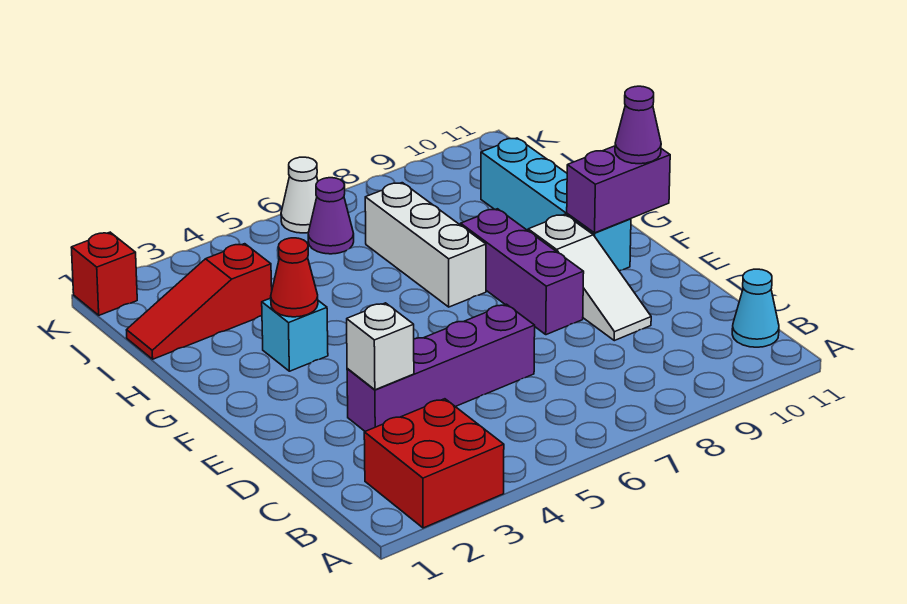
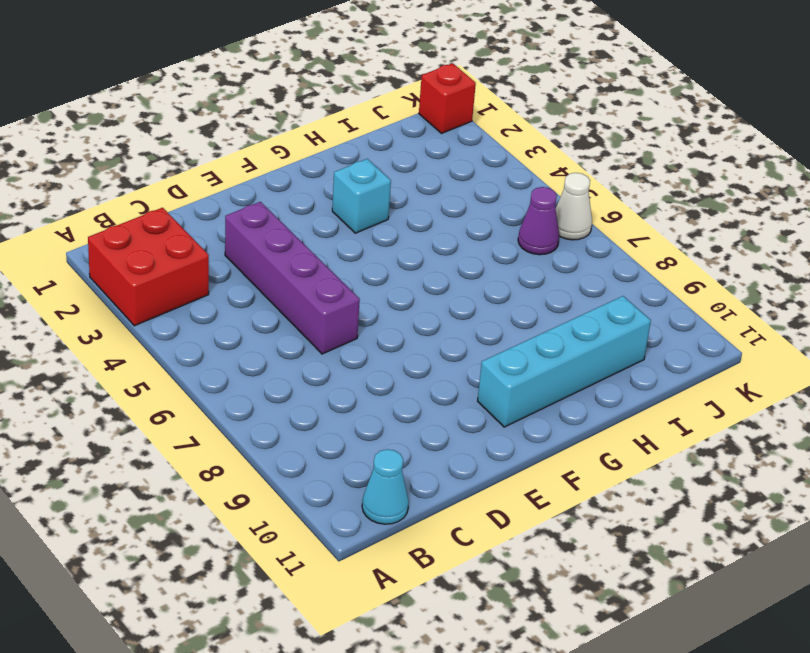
none -> white 1x3 slope [528,214,651,341]
none -> purple 1x3 brick [461,209,584,335]
none -> white 1x3 brick [365,183,486,307]

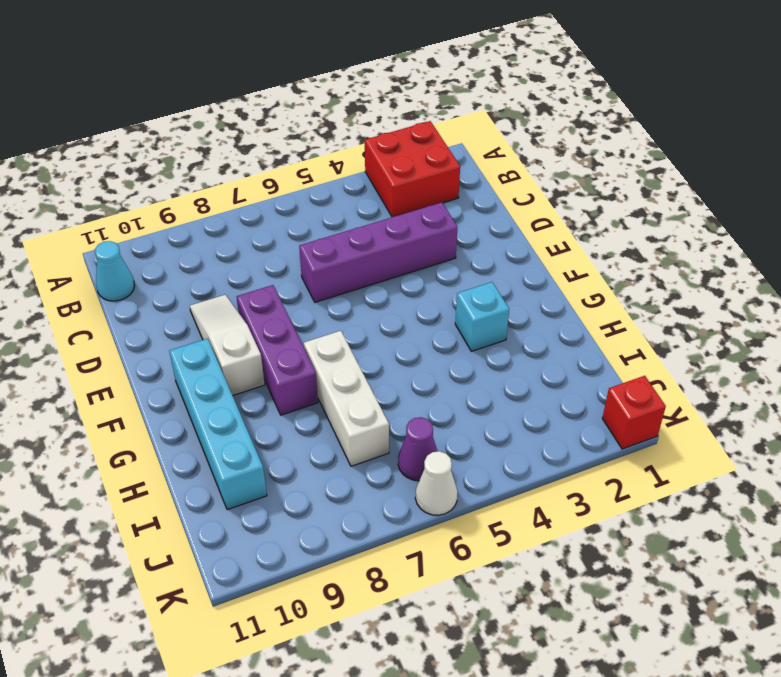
none -> red 1x3 slope [127,244,272,359]
none -> white 1x1 brick [347,303,414,390]
none -> purple 1x2 brick [567,146,670,233]

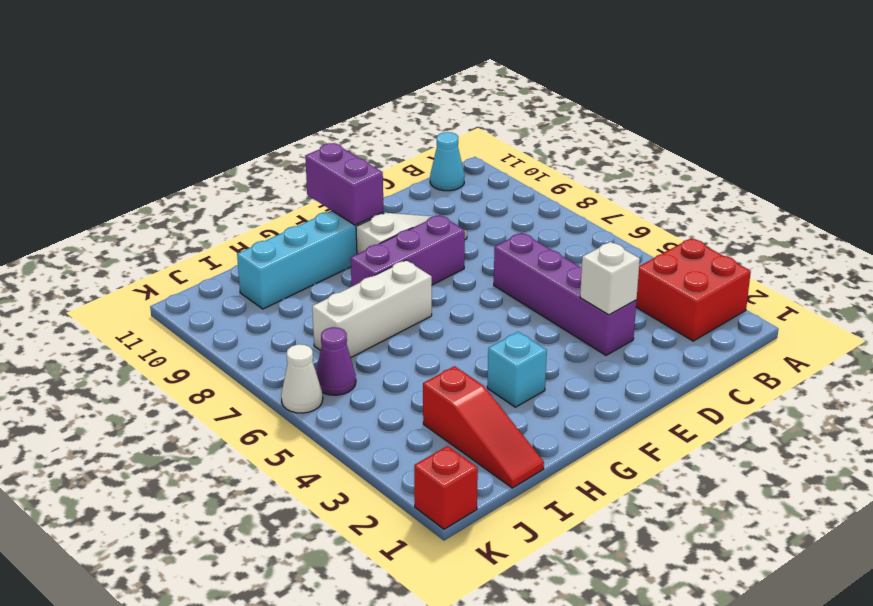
none -> red 1x1 cone [271,238,318,317]
none -> purple 1x1 cone [615,86,661,164]

